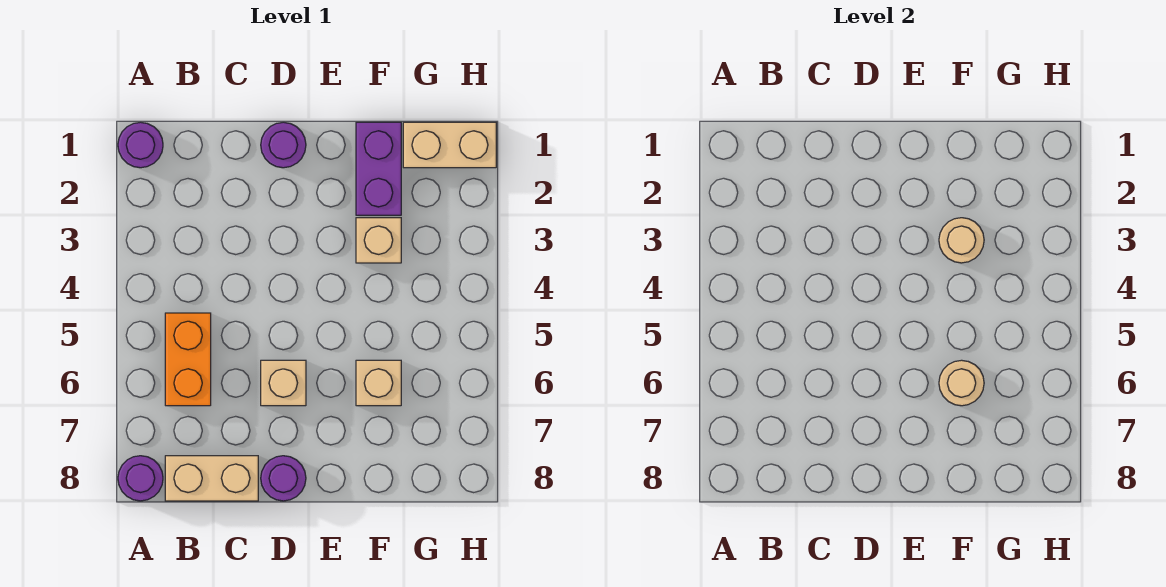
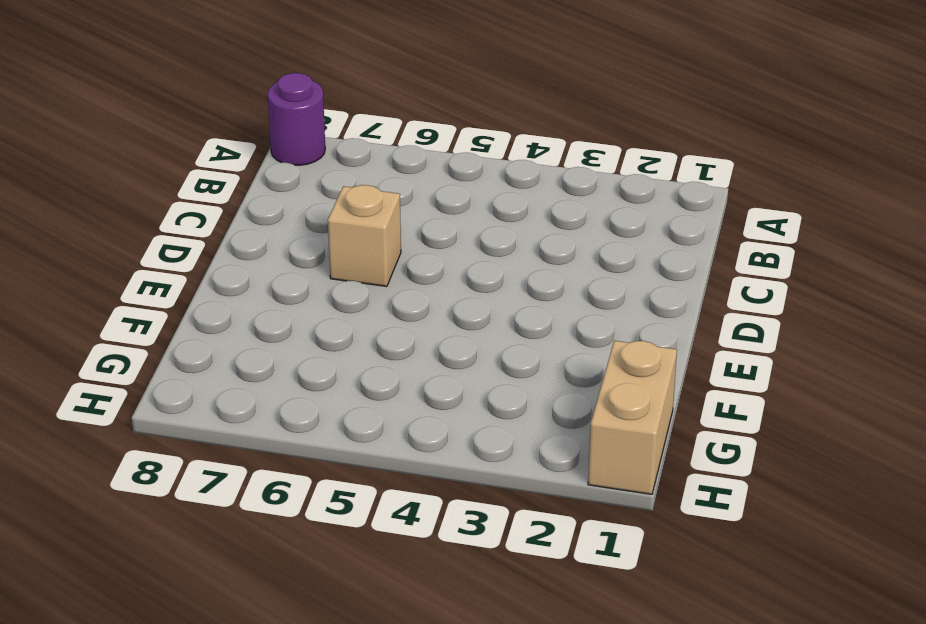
none -> purple 1x1 round brick [118,122,163,168]
none -> orange 1x2 brick [165,313,211,406]
none -> tan 1x2 brick [165,456,258,501]

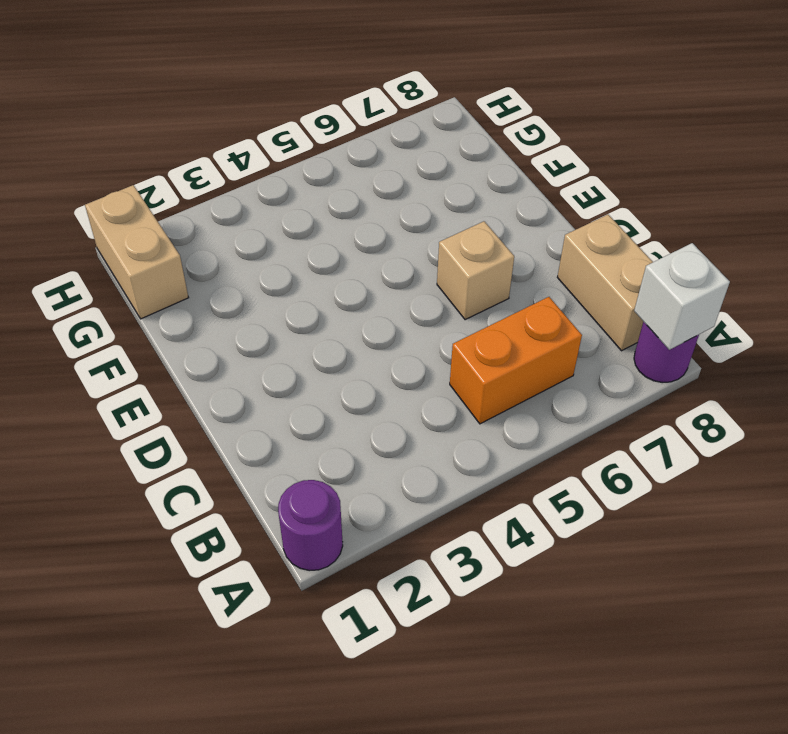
white 1x1 brick [634,243,730,350] -> none
none -> purple 1x1 round brick [261,122,306,168]
none -> purple 1x1 round brick [261,456,306,501]
none -> purple 1x2 brick [356,122,401,215]

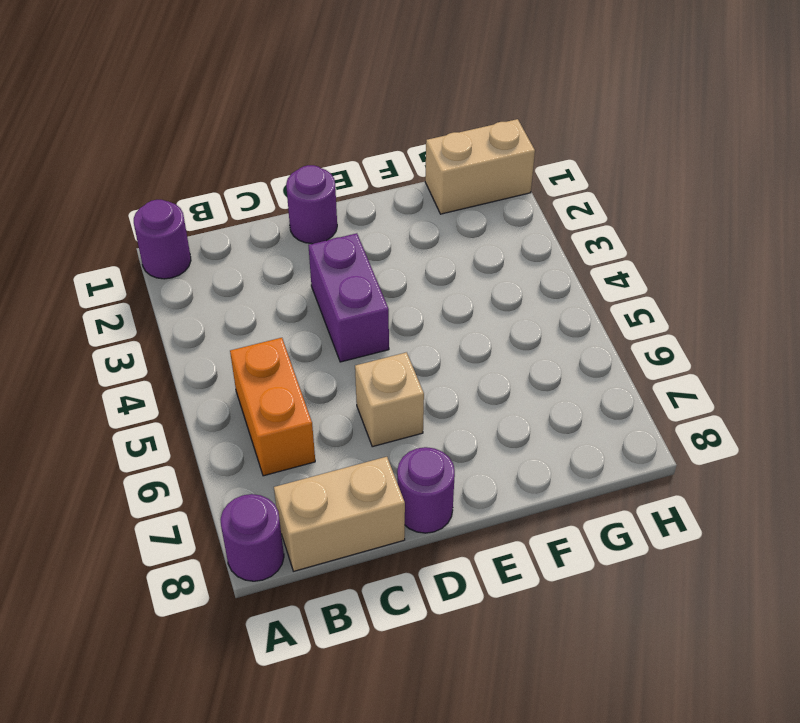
purple 1x2 brick [308,233,389,362] -> purple 1x2 brick moved to [356,122,401,215]
none -> tan 1x1 brick [356,218,401,263]
none -> tan 1x1 brick [356,360,401,406]
none -> tan 1x1 round brick [939,218,984,263]

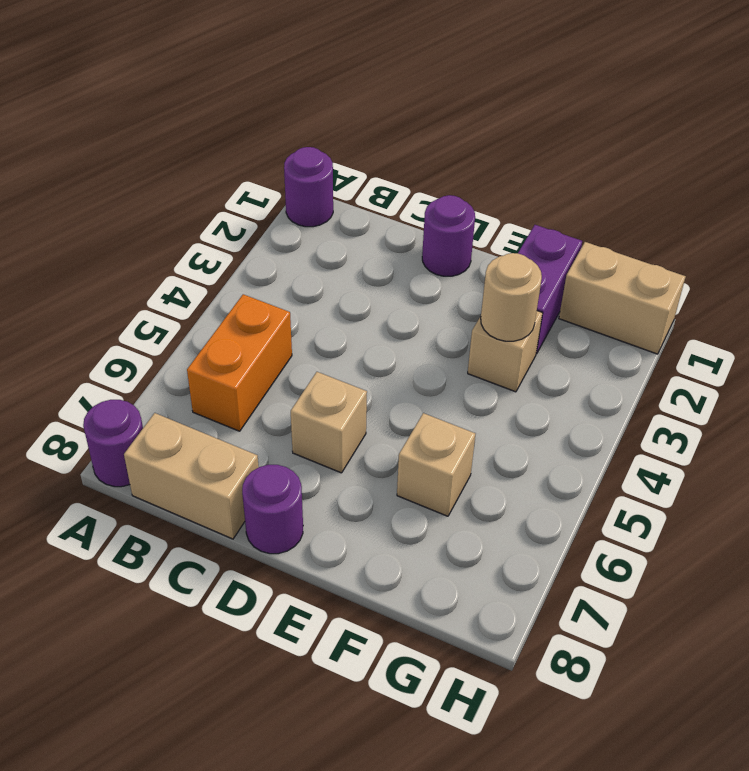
none -> tan 1x1 round brick [939,360,984,406]

